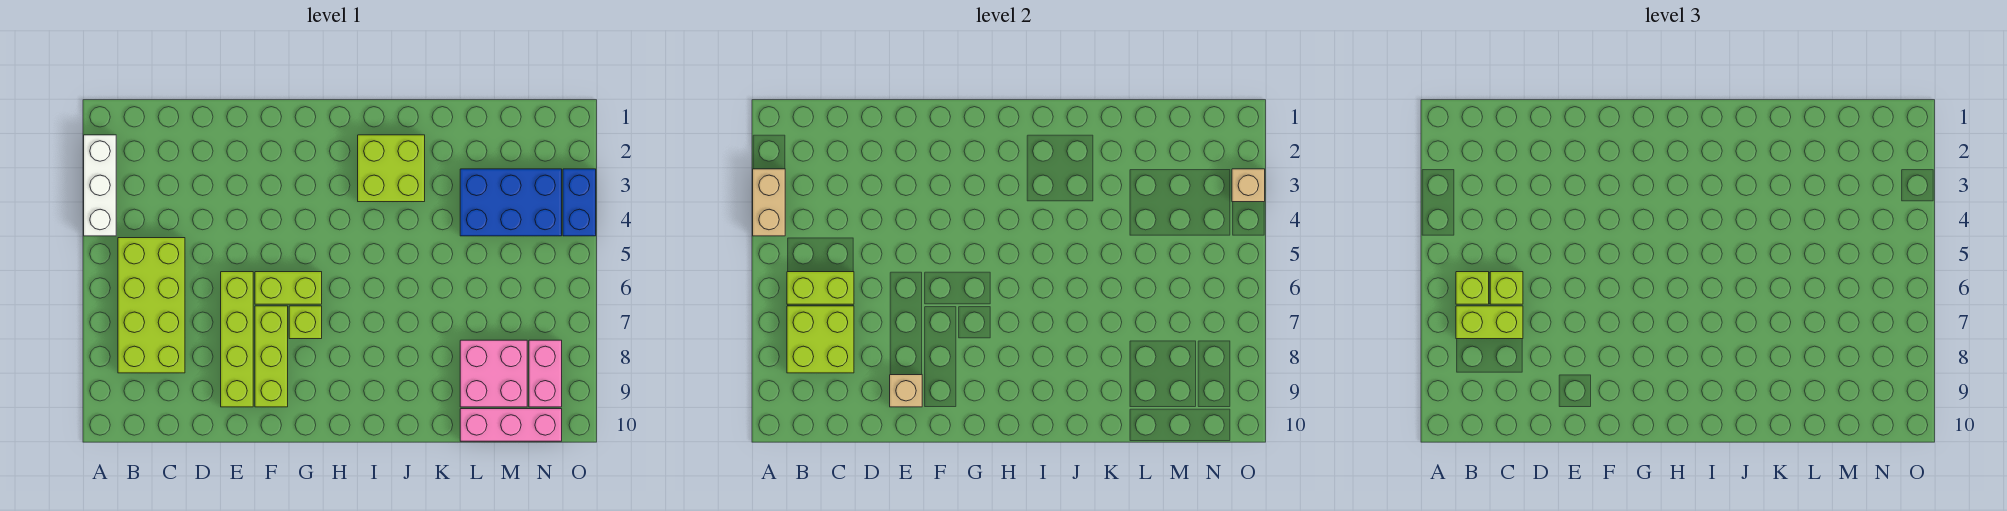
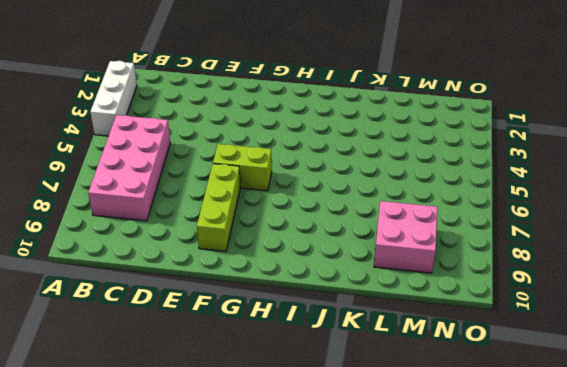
pink 2x4 brick [88,115,170,221] -> lime 2x4 brick [118,238,185,373]
none -> lime 1x4 brick [221,272,253,407]
none -> lime 1x1 brick [289,306,322,339]
none -> lime 2x2 brick [358,135,425,202]

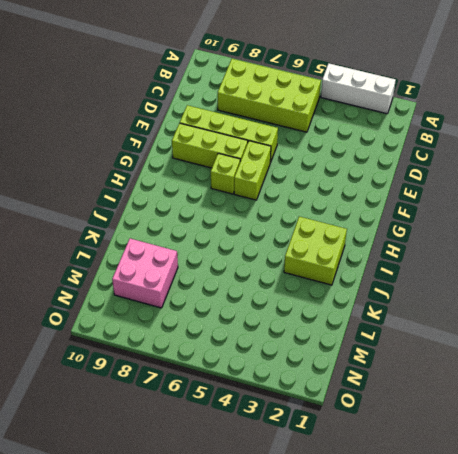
none -> blue 2x3 brick [460,169,562,236]
none -> pink 1x3 brick [460,409,562,441]
none -> pink 1x2 brick [529,340,562,407]

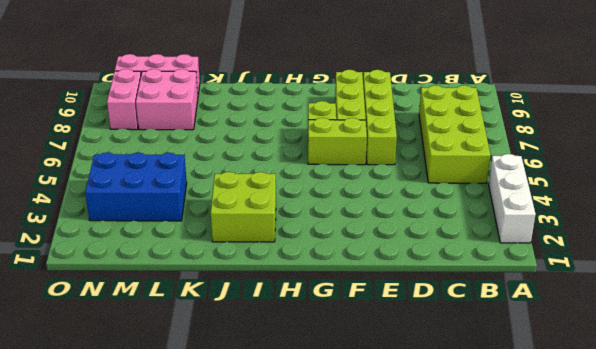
none -> blue 1x2 brick [563,169,596,236]
none -> tan 1x2 brick [753,169,785,236]
none -> lime 1x2 brick [787,272,854,304]

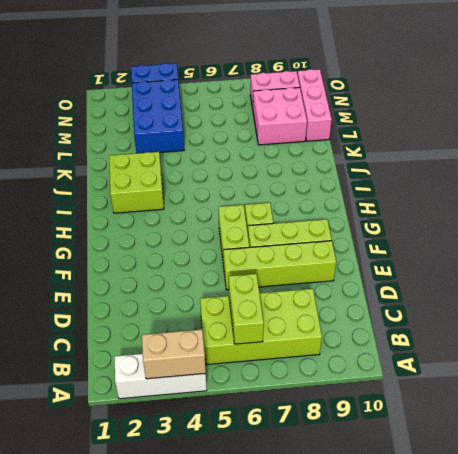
none -> lime 2x2 brick [787,306,854,373]
none -> tan 1x1 brick [890,375,922,407]
none -> tan 1x1 brick [1232,169,1265,202]

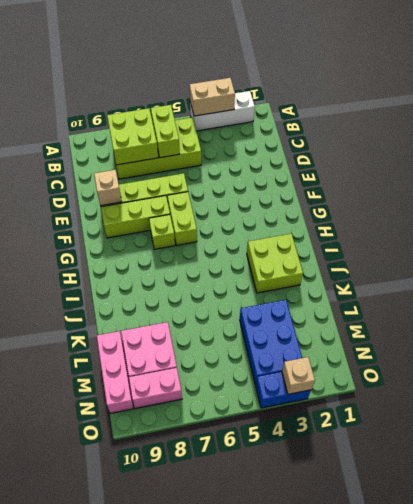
none -> lime 1x1 brick [1456,272,1489,304]
none -> lime 1x2 brick [1456,306,1523,339]
none -> lime 1x1 brick [1490,272,1523,304]

